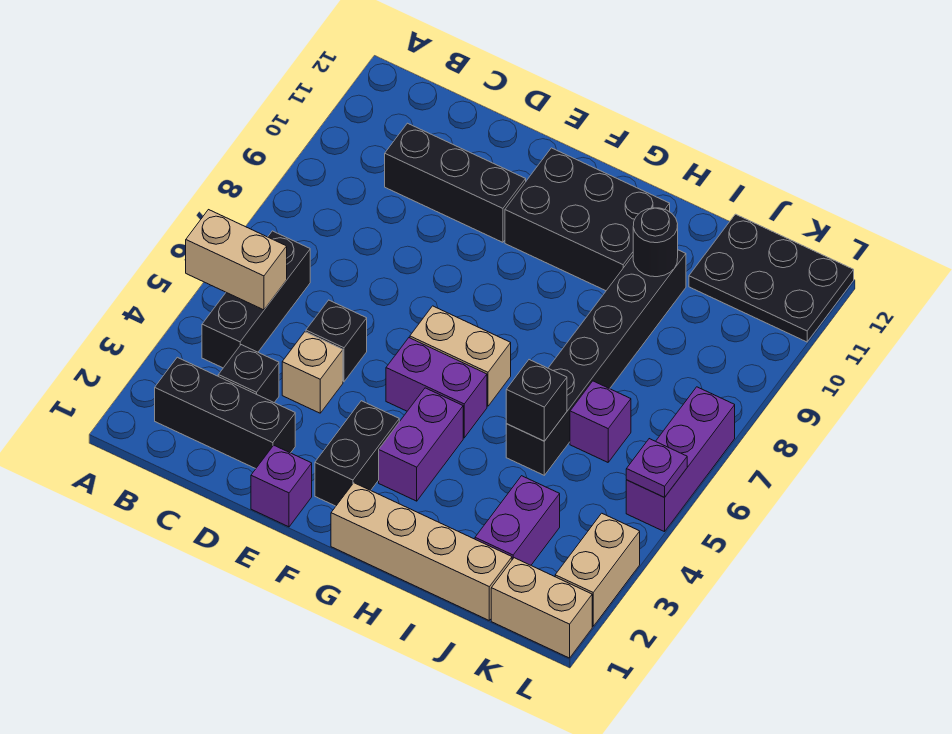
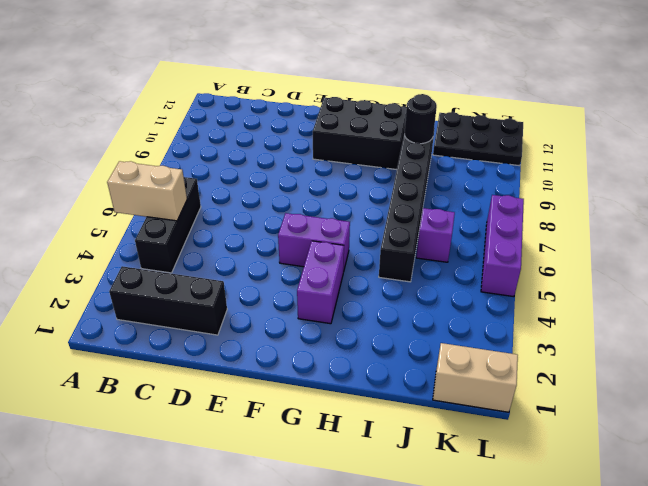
none -> black 1x1 brick [218,345,279,402]
none -> black 1x3 brick [385,123,526,242]
none -> tan 1x1 brick [282,332,343,413]

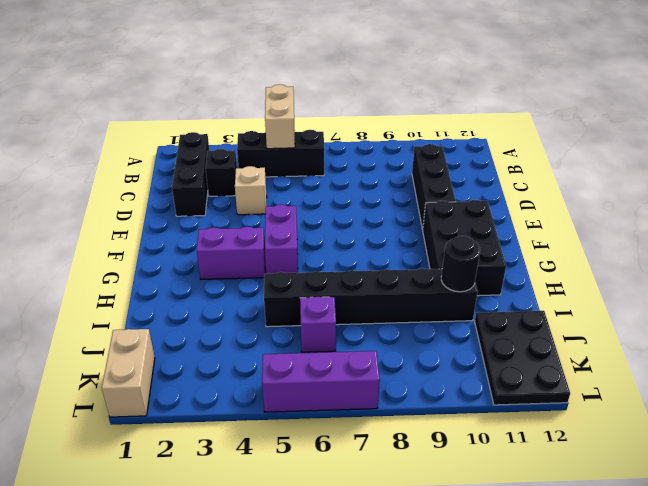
none -> black 1x1 brick [306,300,367,382]
none -> purple 1x1 brick [251,445,312,527]
none -> black 1x2 brick [315,401,399,506]

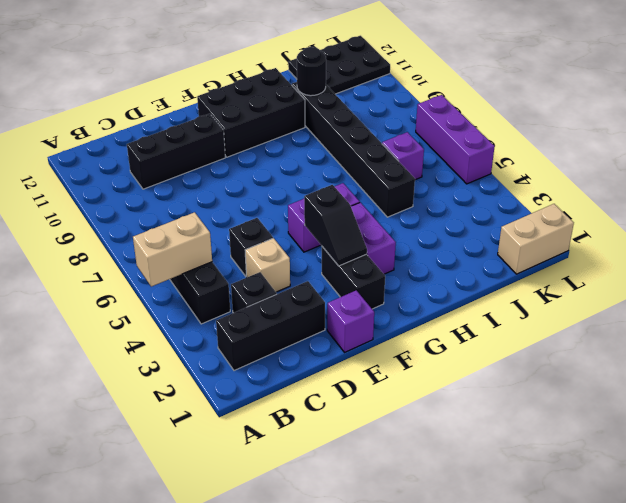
black 1x2 slope [304,185,367,266] -> none
none -> tan 1x2 brick [410,306,511,406]
none -> tan 1x4 brick [331,483,512,620]
none -> purple 1x2 brick [475,476,560,565]

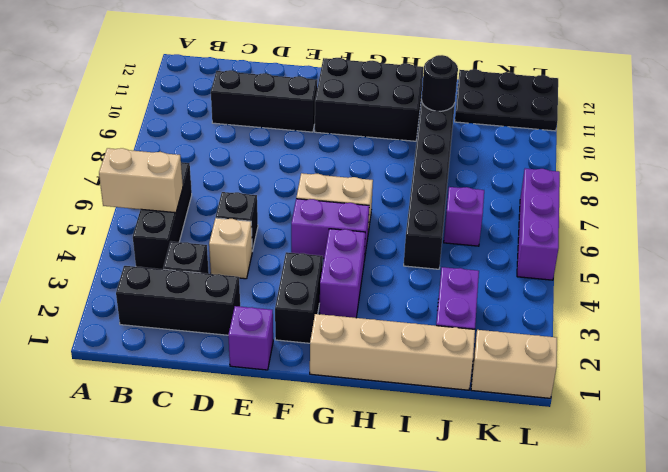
none -> tan 1x2 brick [555,513,640,626]
none -> black 1x1 brick [506,360,567,441]
none -> purple 1x1 plate [626,439,687,497]

